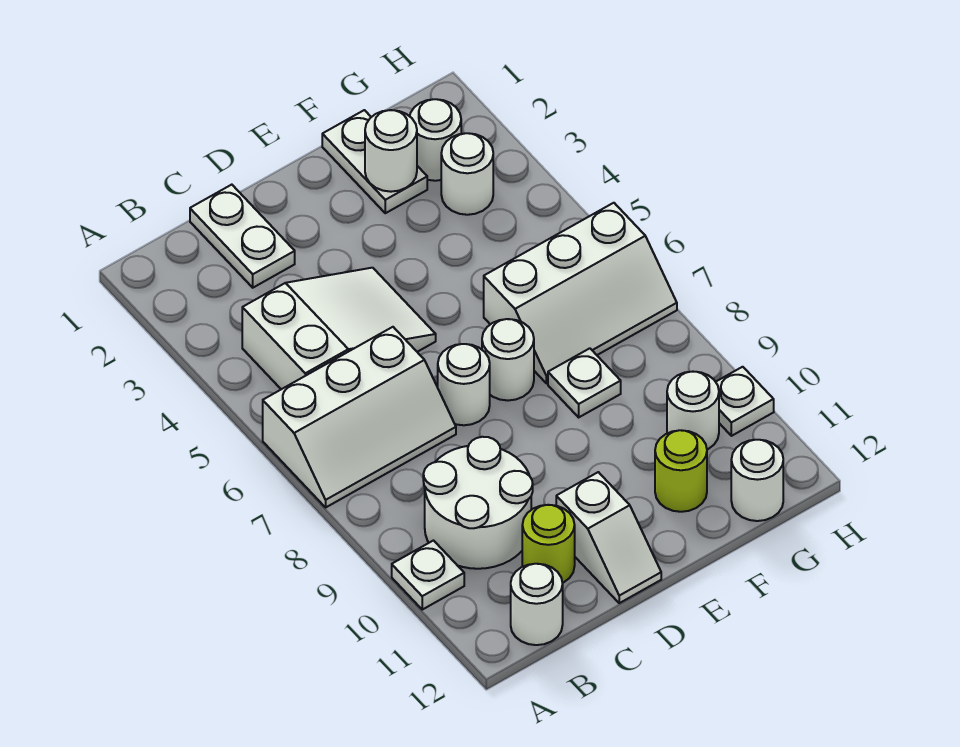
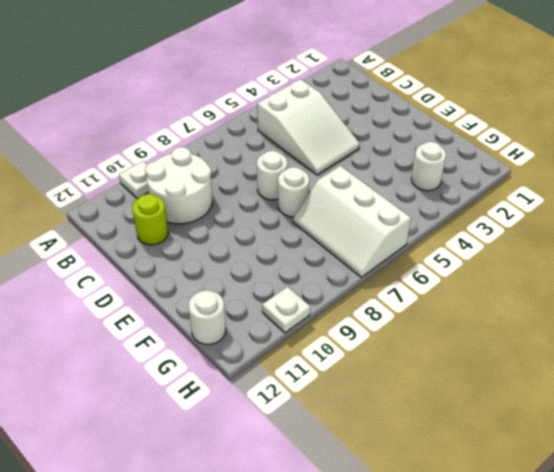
none -> white 2x3 slope [263,327,456,507]
none -> white 1x1 round brick [511,564,563,645]
none -> white 1x2 plate [190,185,295,288]

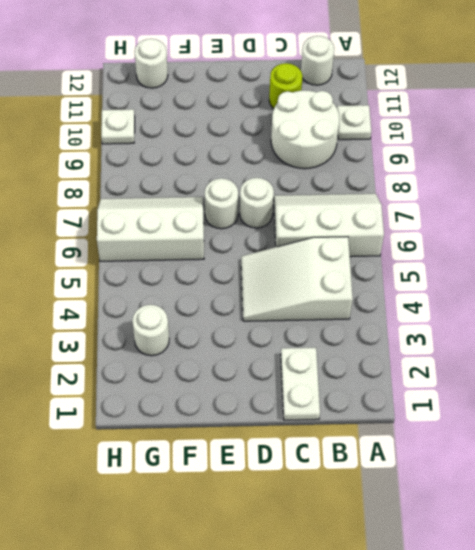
none -> white 1x2 slope [556,472,661,603]
none -> white 1x2 plate [322,110,427,213]
none -> white 1x1 plate [548,348,621,417]

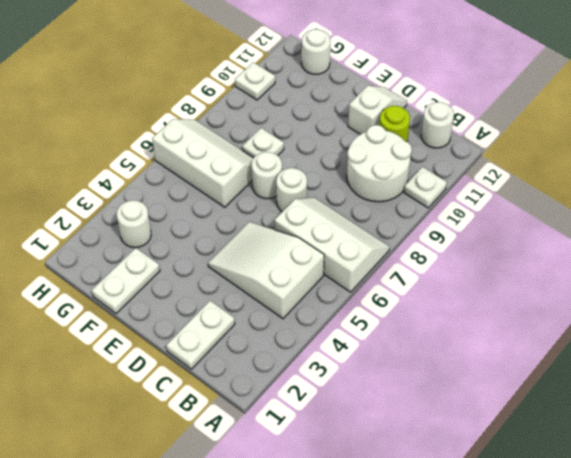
none -> lime 1x1 round brick [655,430,707,512]
none -> white 1x1 round brick [410,99,461,181]
none -> white 1x1 round brick [667,372,719,449]

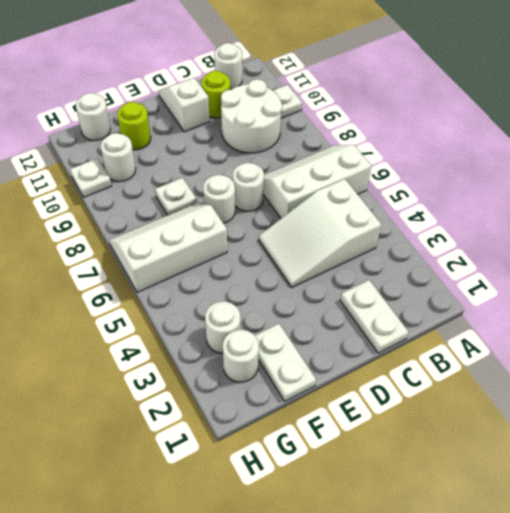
none -> white 1x1 round brick [365,110,417,192]

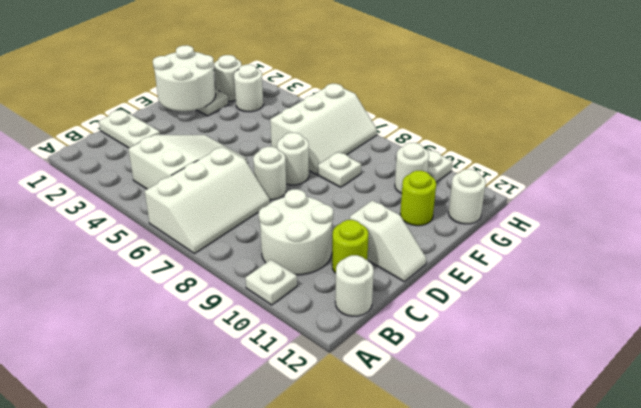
white 2x2 round brick [153,45,216,111] -> white 1x1 round brick [365,110,417,192]

